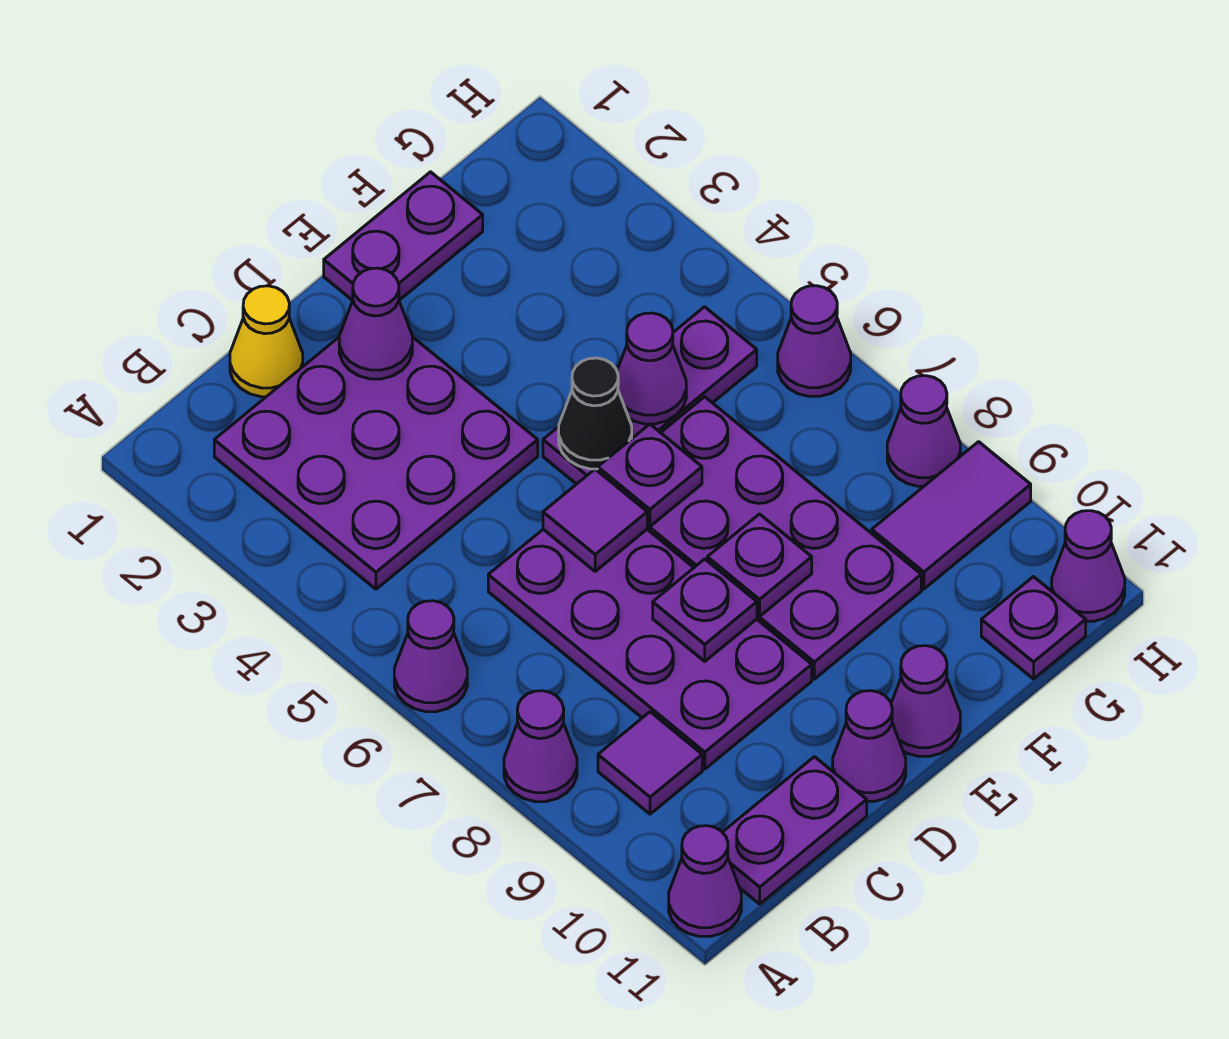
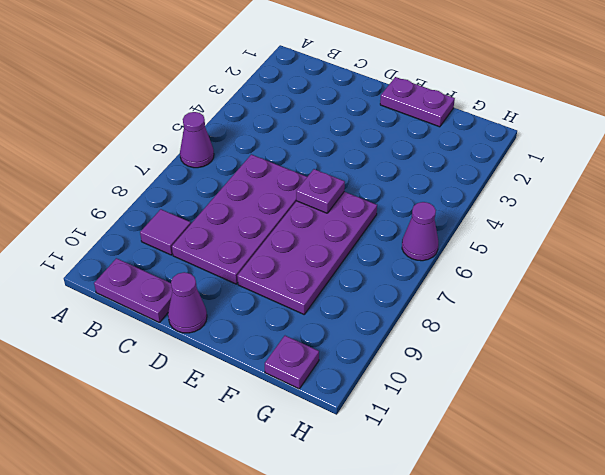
none -> purple 1x1 cone [504,691,577,802]
none -> purple 1x1 cone [669,826,741,936]
none -> purple 3x3 plate [214,337,538,589]

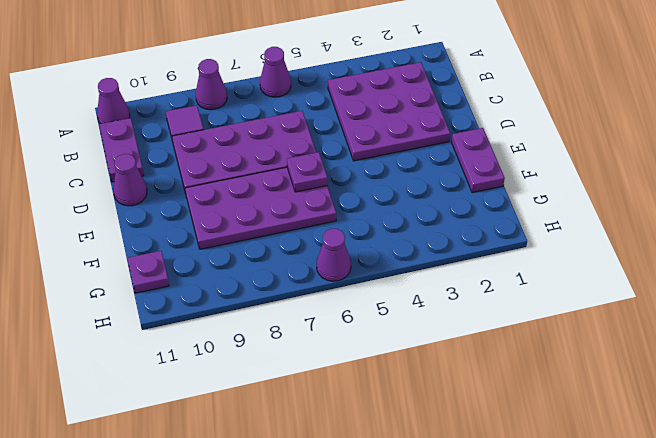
none -> yellow 1x1 cone [230,286,303,397]
none -> purple 1x3 plate [543,307,757,484]
none -> purple 1x1 cone [891,646,960,756]

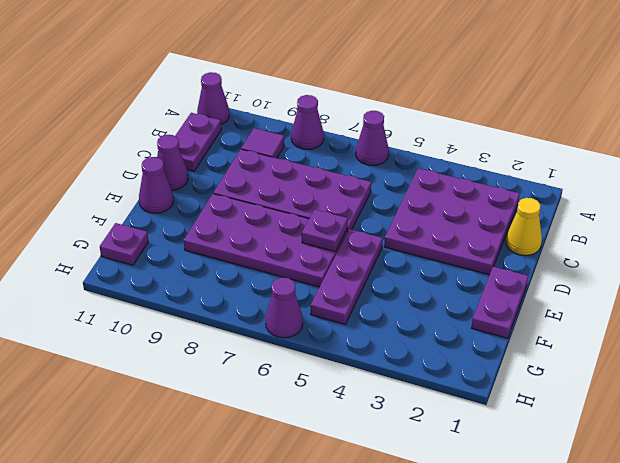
none -> purple 1x2 tile [872,442,1031,589]
none -> purple 1x1 cone [887,376,960,486]
none -> purple 1x1 cone [1052,511,1125,621]

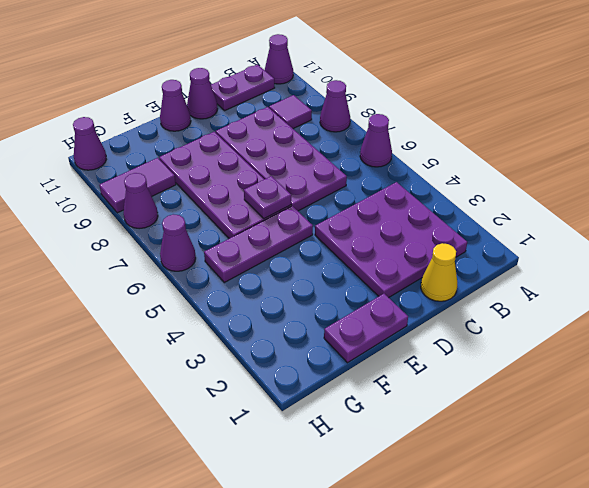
none -> purple 1x1 plate [981,577,1086,679]
none -> purple 1x1 cone [339,268,412,379]
none -> purple 1x1 tile [543,469,647,571]

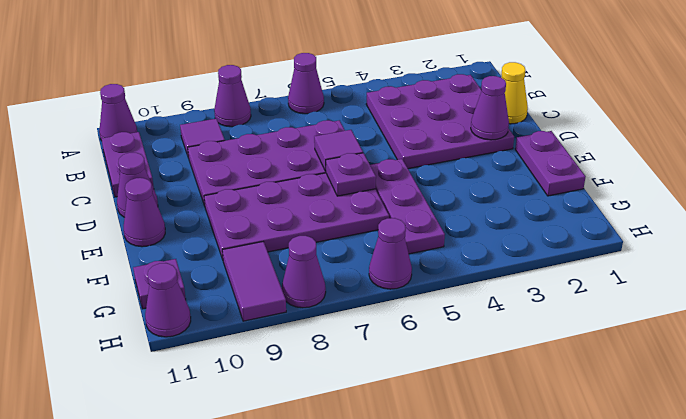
none -> purple 1x1 plate [653,559,757,661]
none -> black 1x1 cone [559,358,632,469]
none -> purple 1x1 plate [707,514,812,616]

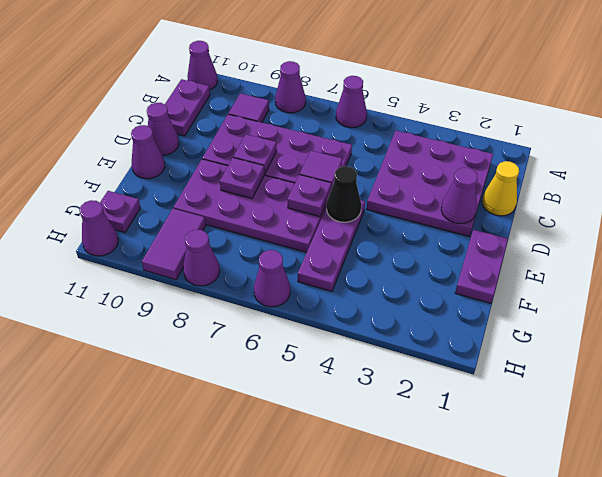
none -> purple 1x1 cone [617,313,686,424]

